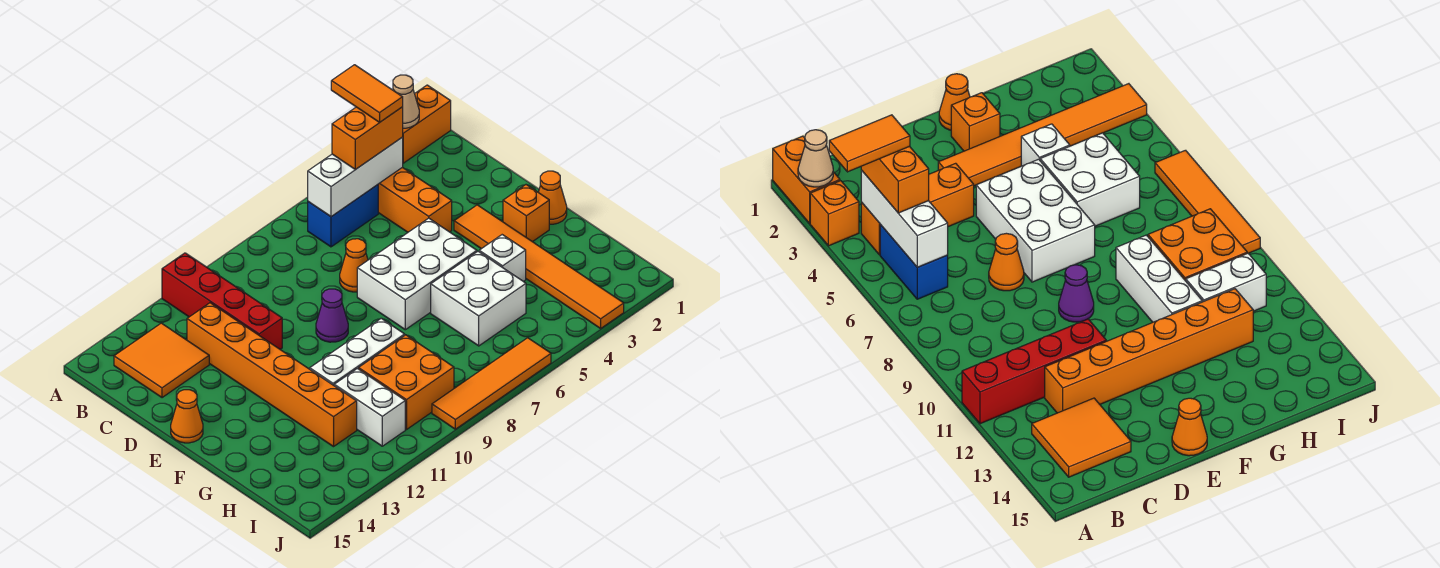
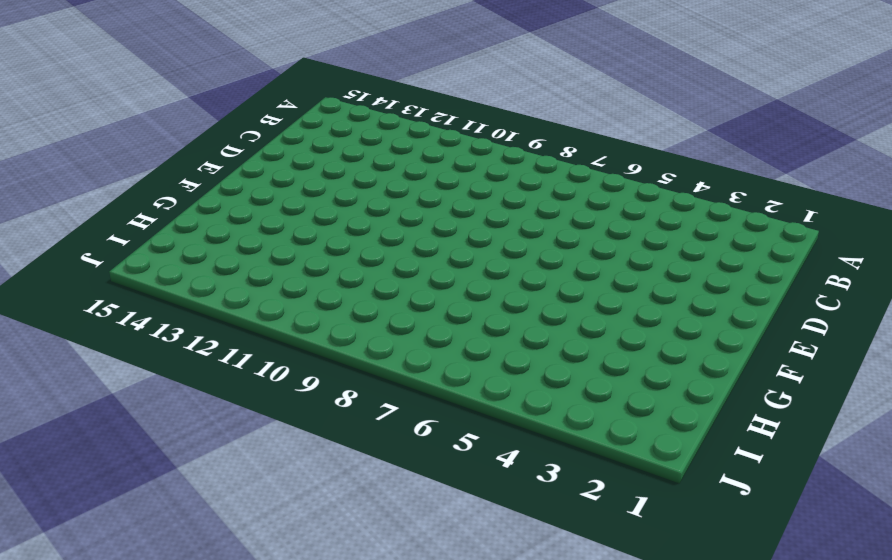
none -> orange 1x2 brick [403,85,451,163]
none -> orange 1x1 brick [810,181,859,246]
none -> red 1x4 brick [162,253,282,349]

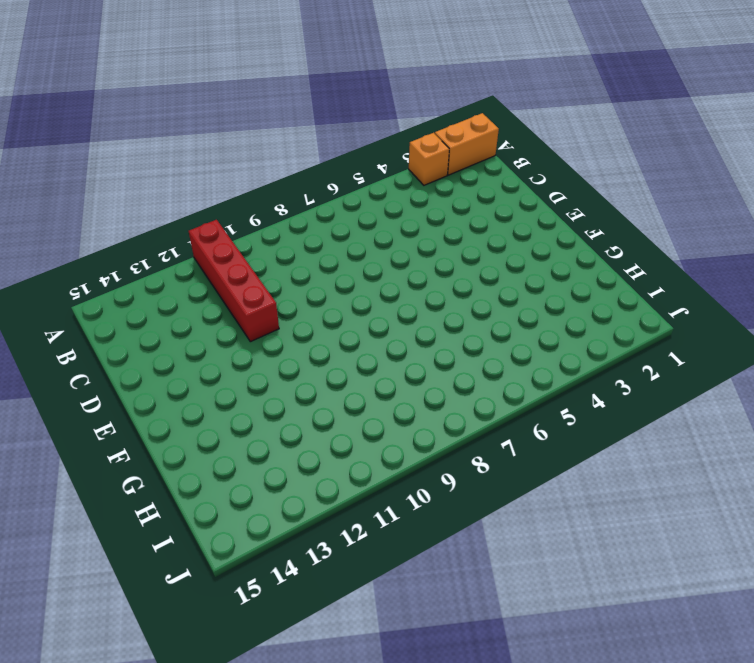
none -> orange 1x3 brick [378,167,452,232]
none -> blue 1x2 brick [308,185,378,247]
none -> orange 2x2 tile [114,323,209,398]

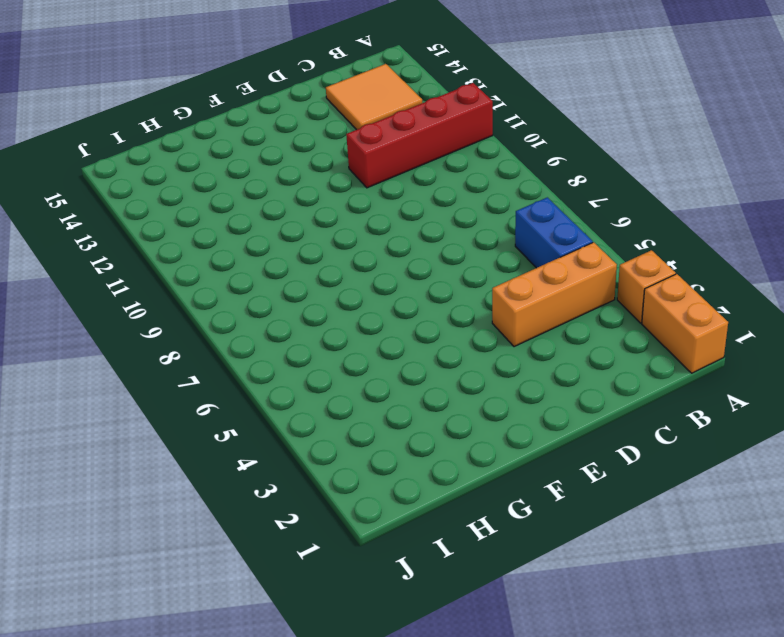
none -> orange 1x6 brick [187,303,357,447]
none -> orange 1x1 cone [340,239,368,292]
none -> orange 1x6 tile [454,205,624,328]

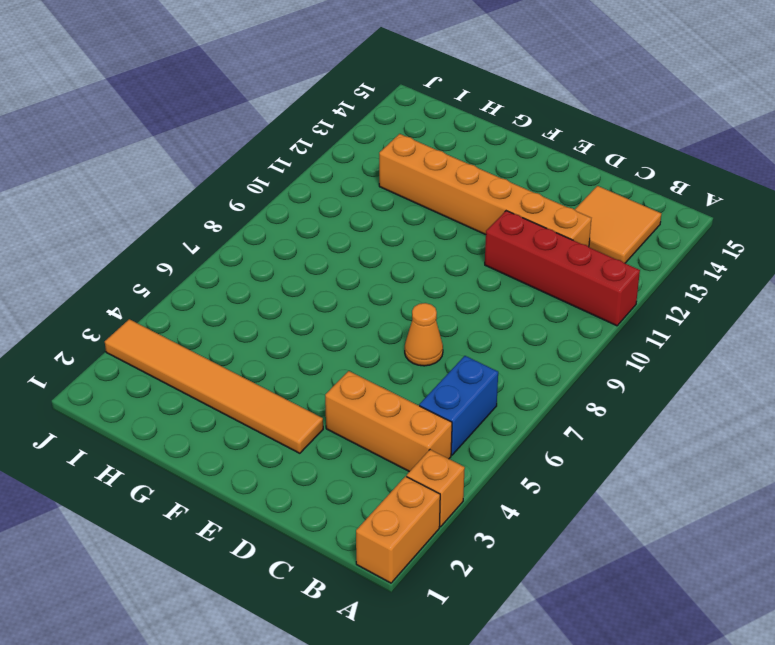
none -> white 2x3 brick [357,218,477,330]
none -> purple 1x1 cone [316,289,348,342]
none -> orange 1x1 cone [171,390,203,443]

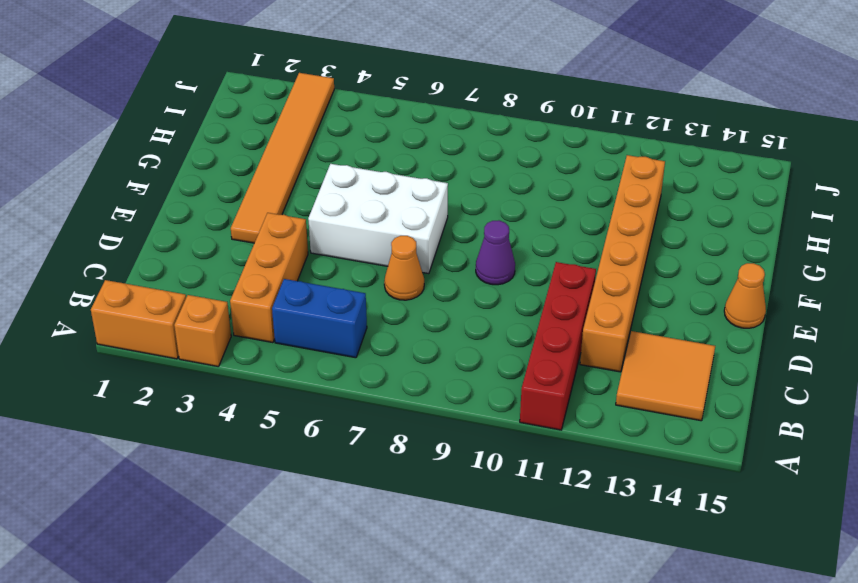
none -> orange 1x1 cone [538,171,567,224]
none -> orange 1x1 brick [503,185,549,242]
none -> white 1x1 brick [479,235,526,282]

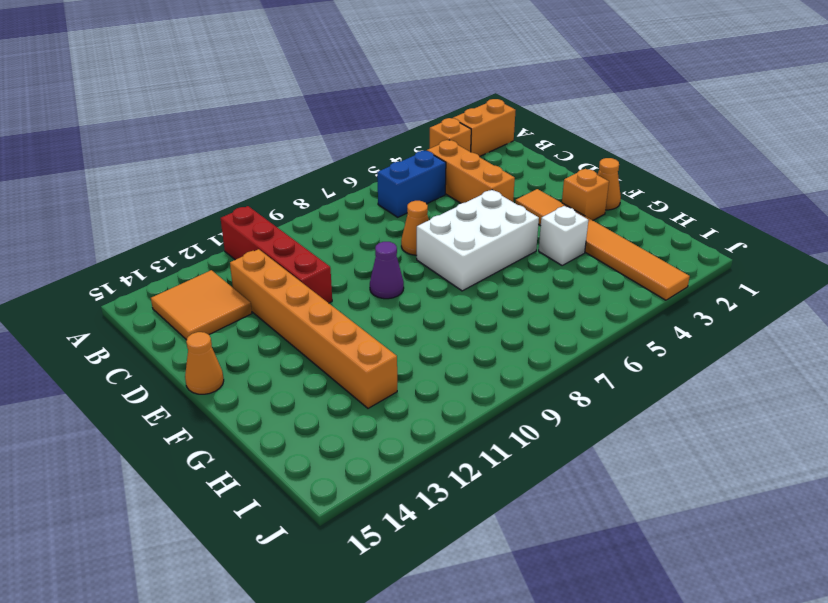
none -> white 2x2 brick [431,251,526,346]
none -> white 1x3 brick [310,318,405,385]
none -> orange 2x2 brick [359,335,454,429]

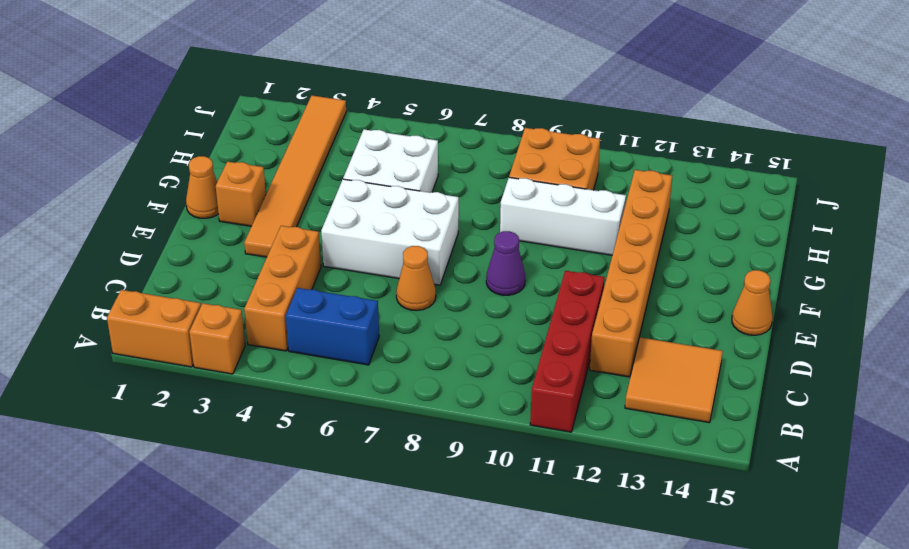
none -> white 1x1 brick [479,235,526,282]
none -> white 1x2 brick [334,368,405,446]
none -> orange 1x4 tile [432,338,551,429]

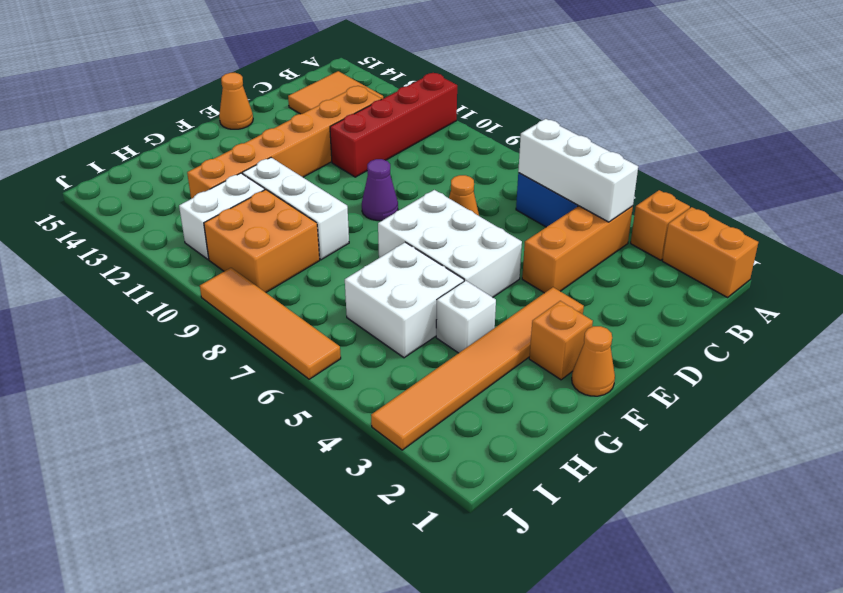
none -> tan 1x1 cone [393,75,419,128]
none -> orange 1x2 brick [332,107,403,170]
none -> orange 1x2 tile [331,65,403,122]

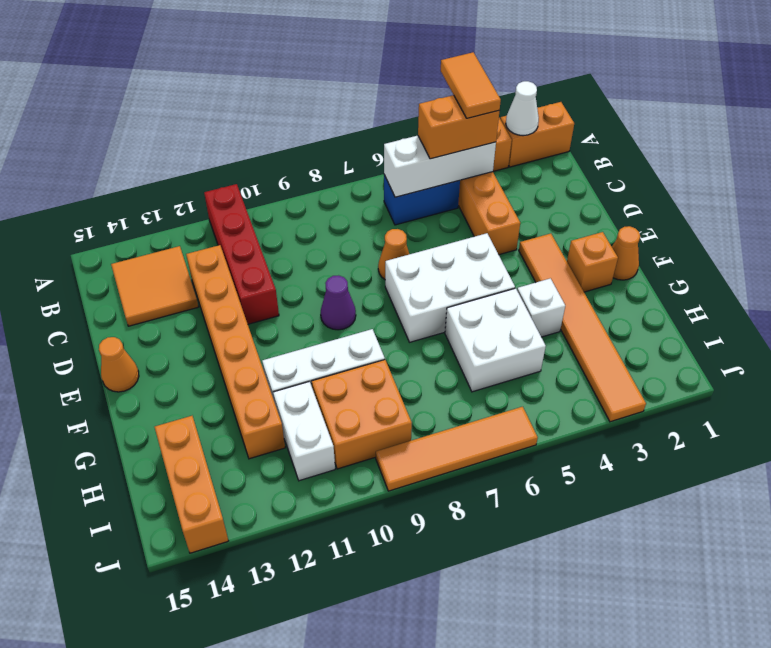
white 1x1 cone [506,81,539,136] -> tan 1x1 cone [393,75,419,128]
orange 1x3 brick [155,416,228,553] -> none

